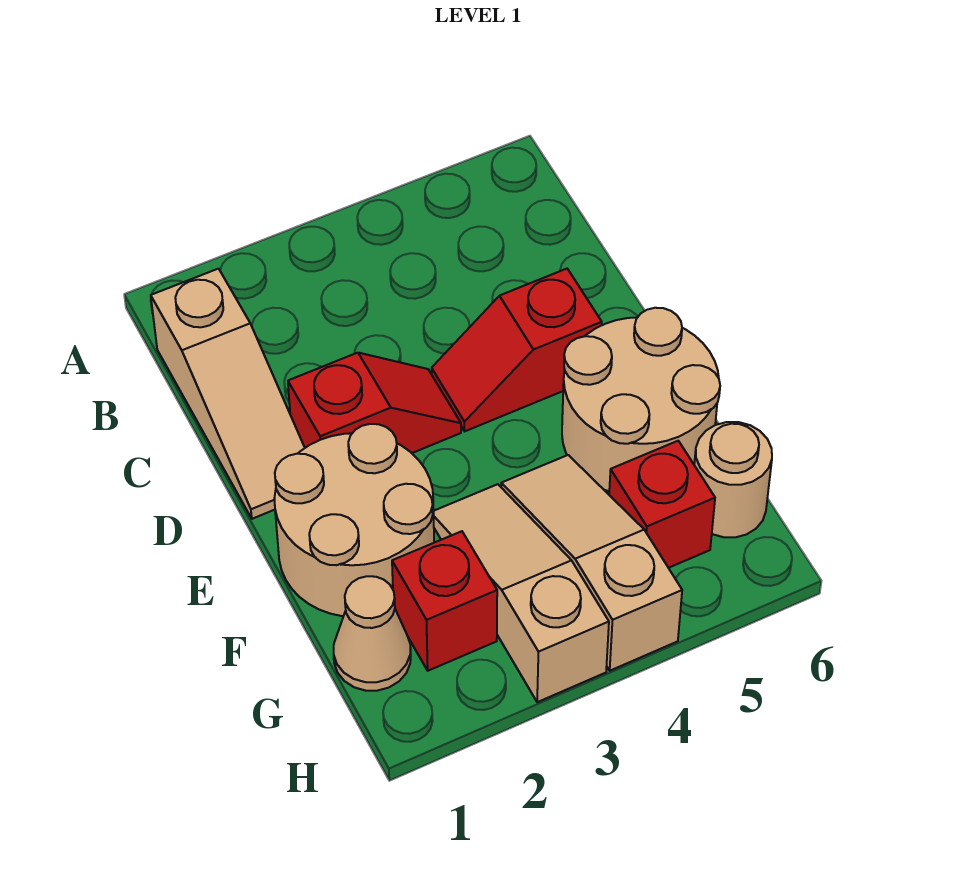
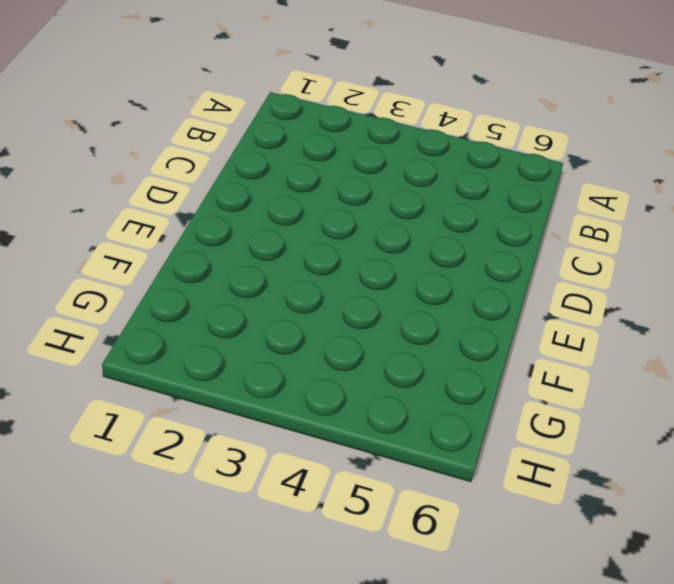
none -> tan 1x3 slope [151,269,305,519]
none -> red 1x2 slope [288,353,461,453]

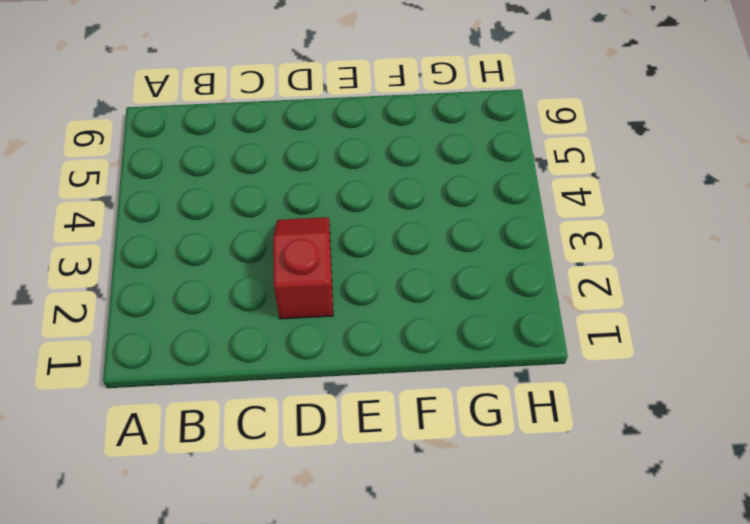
none -> tan 1x3 slope [151,269,305,519]
none -> red 1x2 slope [432,269,602,431]

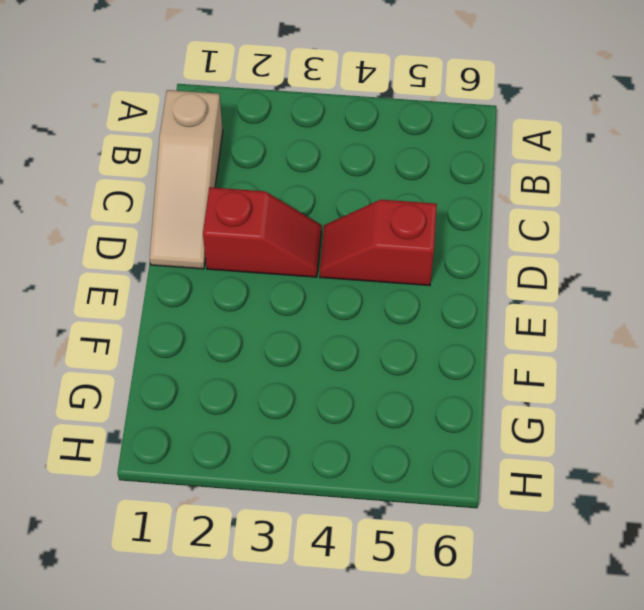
none -> tan 2x2 round brick [274,424,434,616]
none -> tan 2x2 round brick [562,308,720,491]

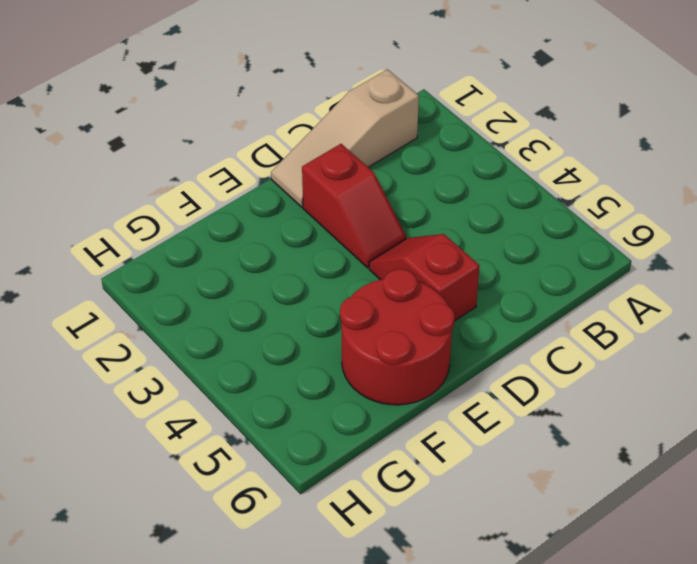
red 2x2 round brick [340,269,455,405] -> tan 2x2 round brick [562,308,720,491]
none -> tan 2x2 round brick [274,424,434,616]
none -> tan 1x3 slope [434,484,609,702]

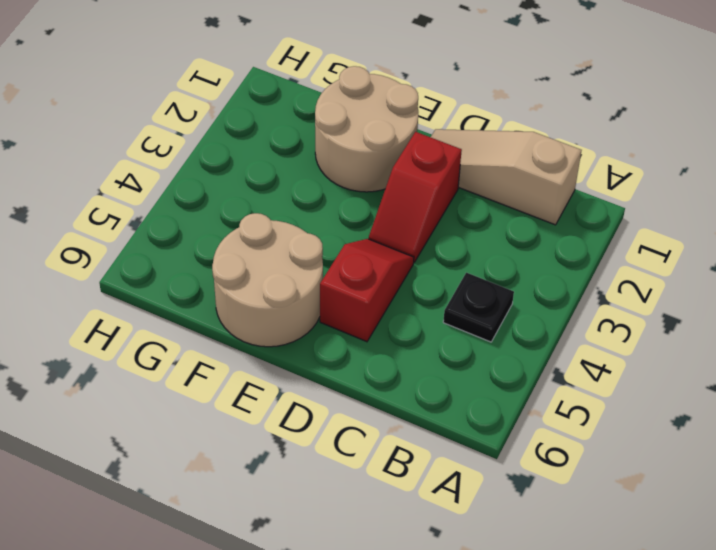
black 1x1 plate [443,273,514,342] -> none
none -> tan 1x3 slope [434,484,609,702]
none -> tan 1x3 slope [501,455,682,671]

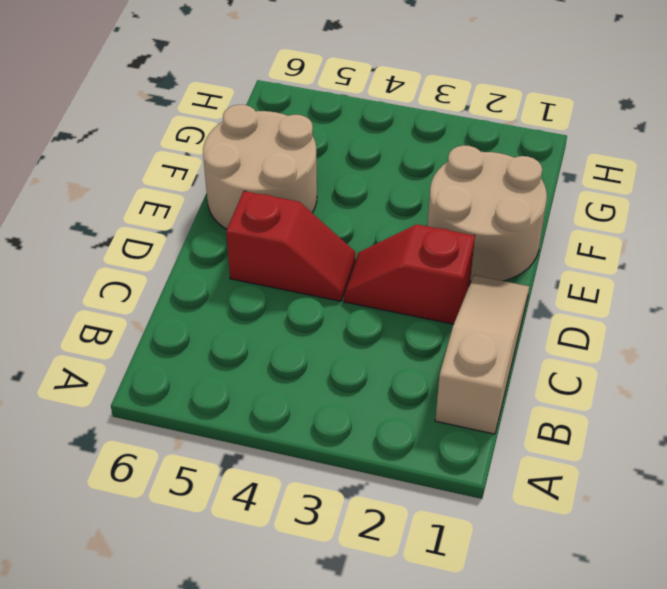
none -> tan 1x3 slope [434,484,609,702]
none -> tan 1x3 slope [501,455,682,671]

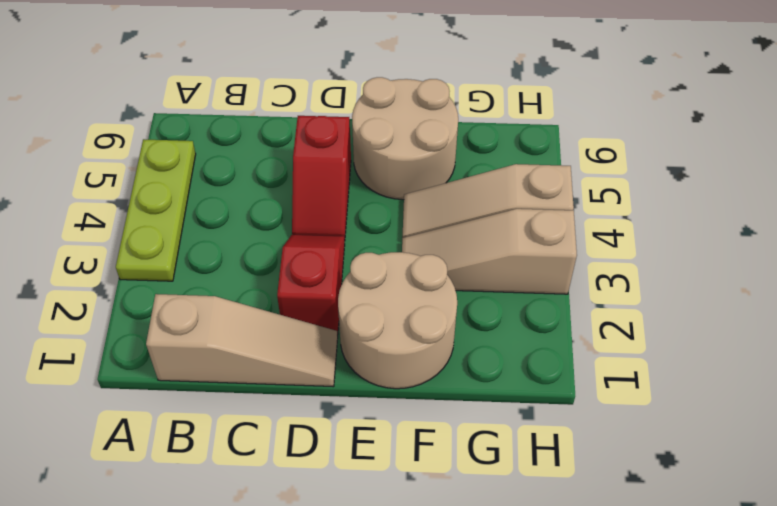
lime 1x3 plate [116,139,196,281] -> none
none -> tan 1x1 cone [334,576,411,691]
none -> red 1x1 brick [392,531,497,671]

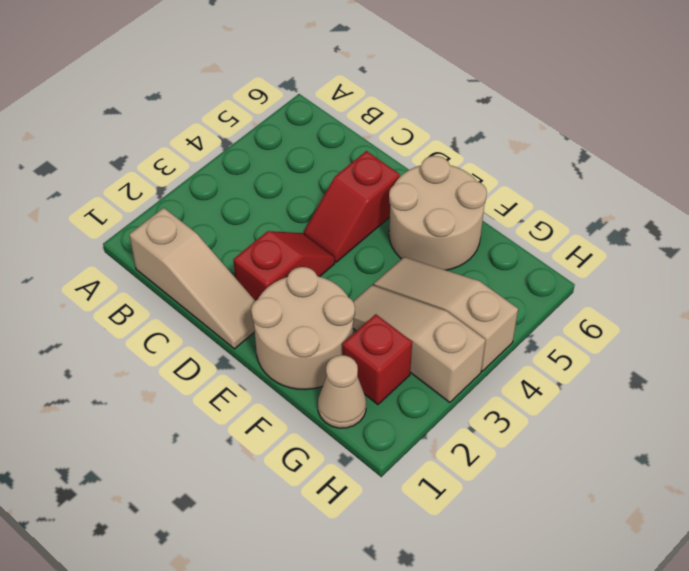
none -> red 1x1 brick [609,441,715,568]
none -> tan 1x1 round brick [694,422,772,537]

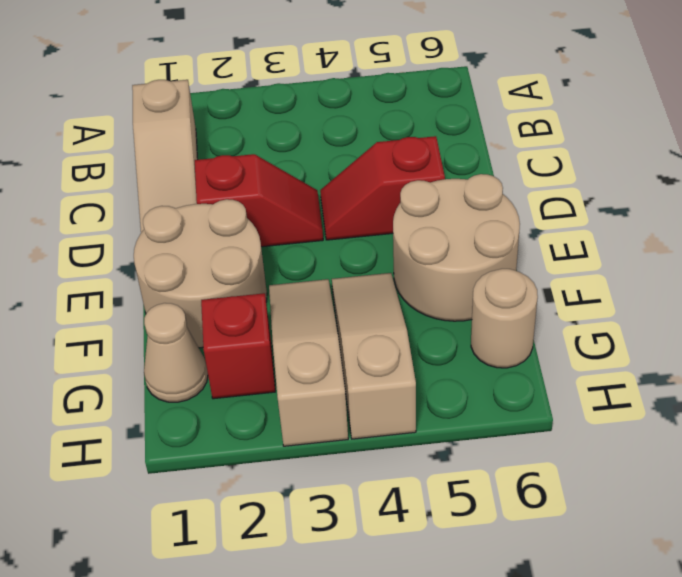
none -> red 1x1 brick [609,441,715,568]

